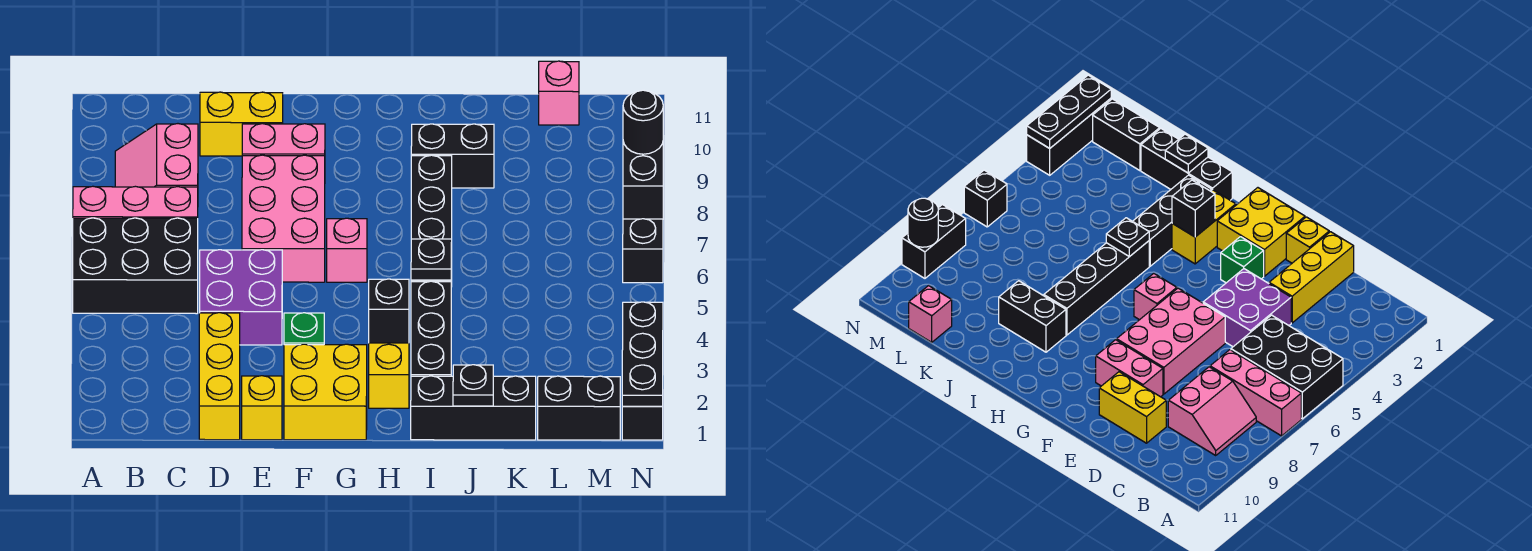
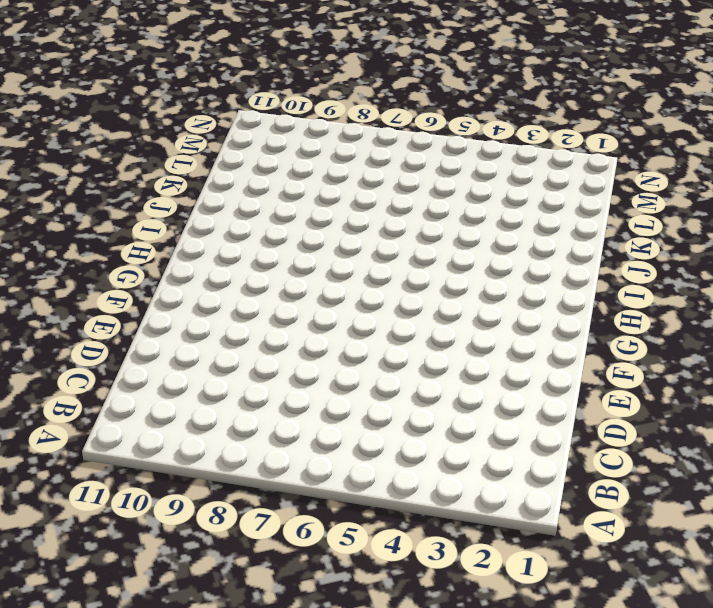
none -> black 2x3 brick [73,218,198,314]
none -> pink 1x3 brick [73,186,198,218]
none -> pink 2x2 slope [115,124,198,187]

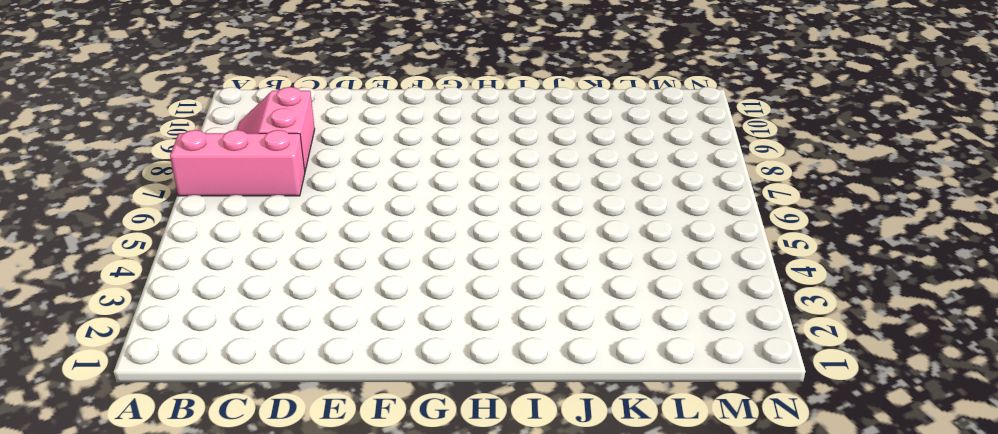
none -> black 2x3 brick [73,218,198,314]
none -> yellow 1x3 brick [199,313,240,440]
none -> purple 2x2 brick [200,250,282,345]

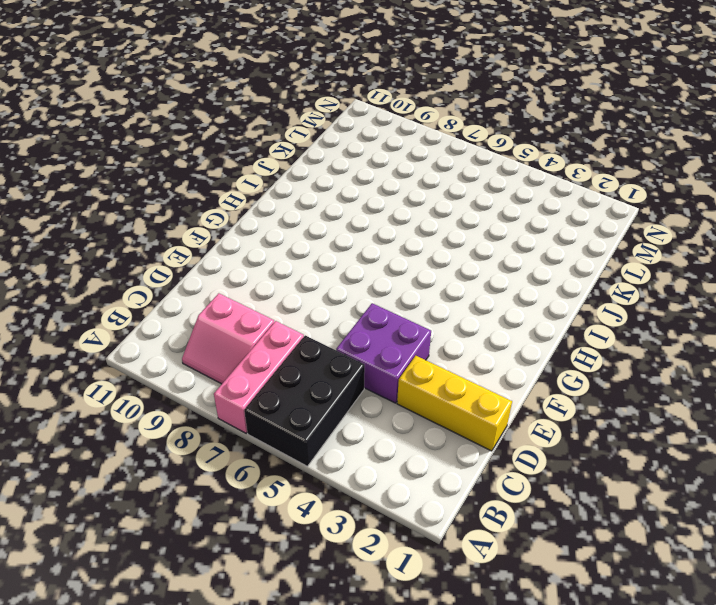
none -> yellow 1x2 brick [200,92,283,156]
none -> yellow 1x1 brick [242,376,282,440]
none -> pink 2x3 brick [242,155,325,282]

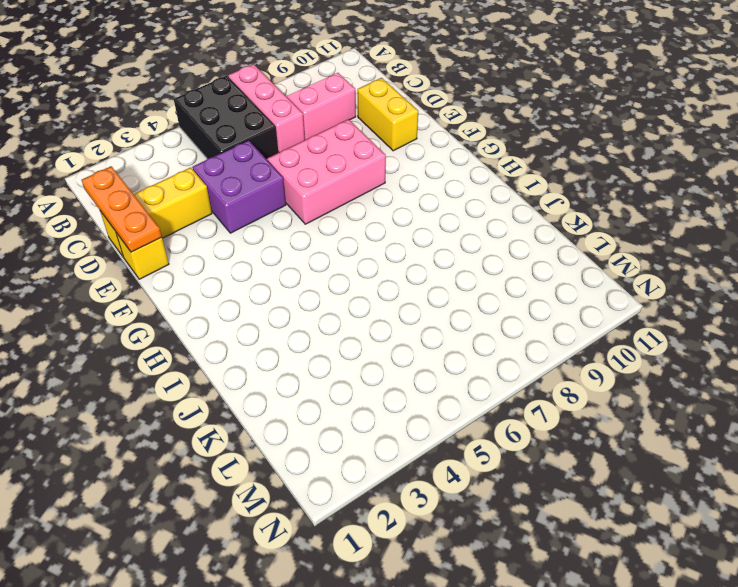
orange 1x3 plate [82,166,162,252] -> none
none -> pink 1x2 brick [242,124,325,156]
none -> yellow 2x2 brick [284,344,367,440]
none -> green 1x1 brick [284,313,324,345]

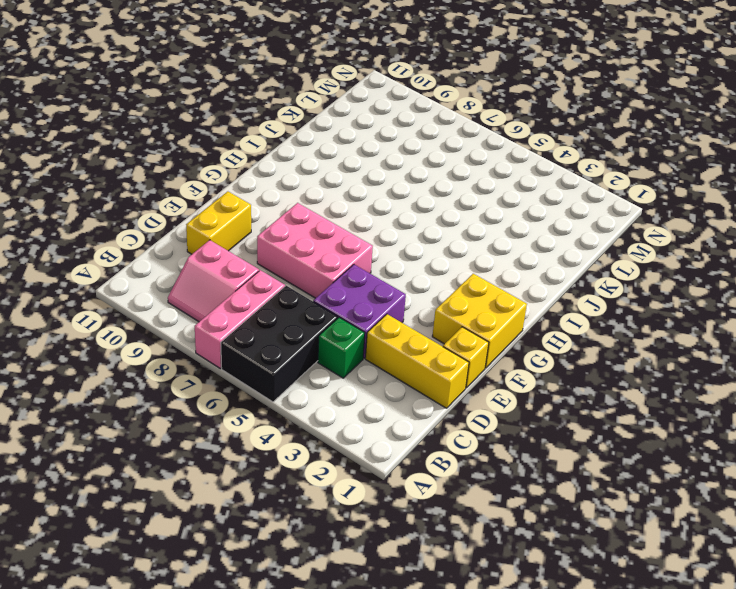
green 1x1 brick [318,317,365,378] -> green 1x1 brick moved to [284,313,324,345]
none -> pink 1x2 brick [242,124,325,156]
none -> pink 1x1 brick [327,218,367,282]
none -> yellow 1x2 brick [369,343,409,408]

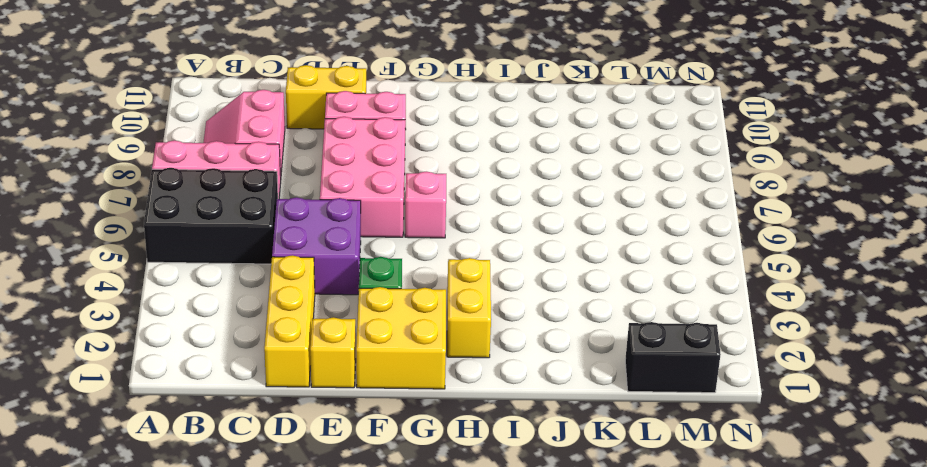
none -> black 1x3 brick [411,376,536,440]
none -> black 1x3 brick [411,281,451,376]
none -> black 1x4 brick [411,155,452,287]

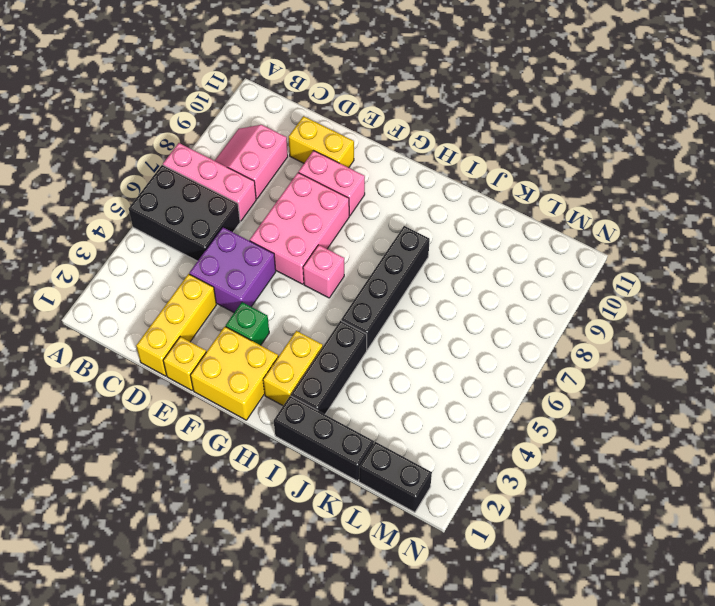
none -> black 1x2 brick [411,124,494,188]
none -> pink 1x1 brick [539,61,579,125]
none -> black 1x3 brick [622,406,663,440]

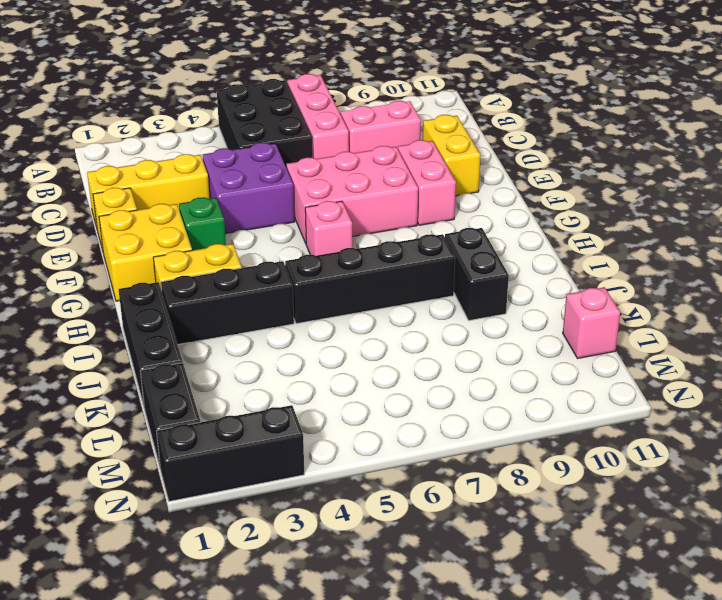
none -> black 1x1 brick [623,219,663,283]
none -> black 1x2 brick [623,141,663,219]
none -> black 1x1 brick [369,279,409,343]

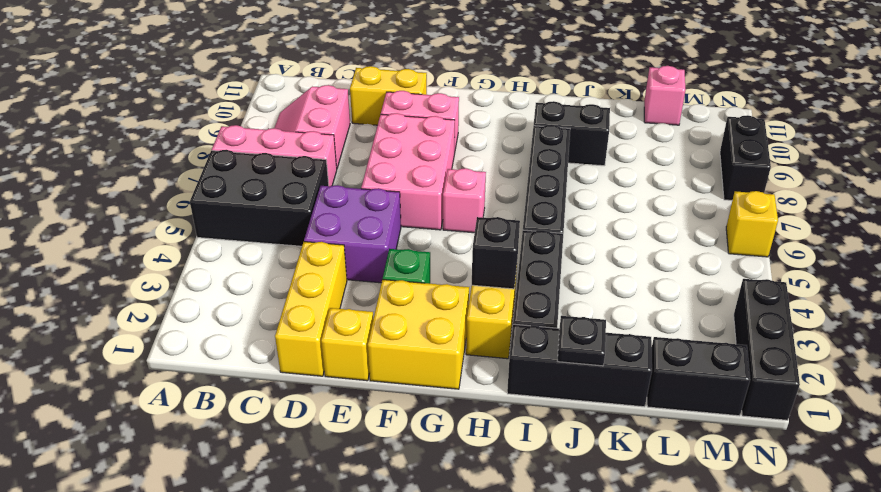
yellow 1x1 brick [726,191,778,257] -> black 1x1 brick [623,219,663,283]
none -> black 1x1 plate [411,239,452,280]
none -> black 1x3 plate [622,302,663,406]
none -> black 1x1 round brick [623,90,663,154]

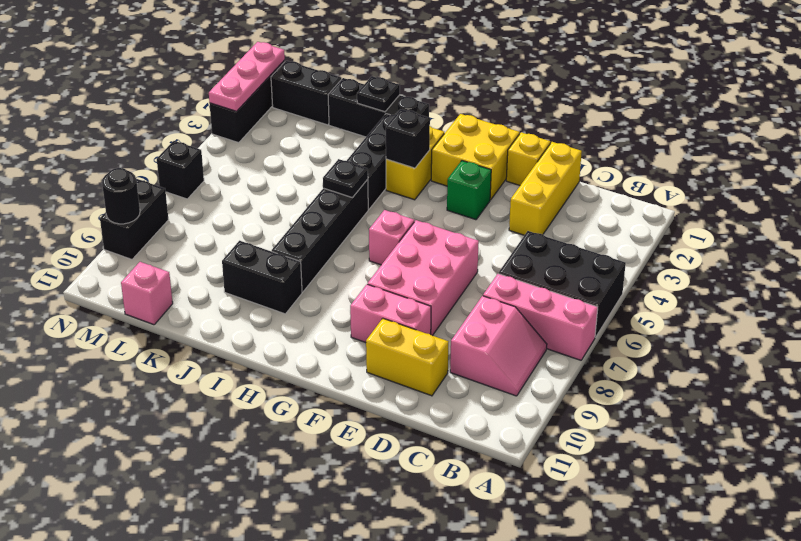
pink 1x3 plate [209,42,285,111] -> black 1x3 plate [622,302,663,406]
none -> purple 2x2 brick [200,250,282,345]

